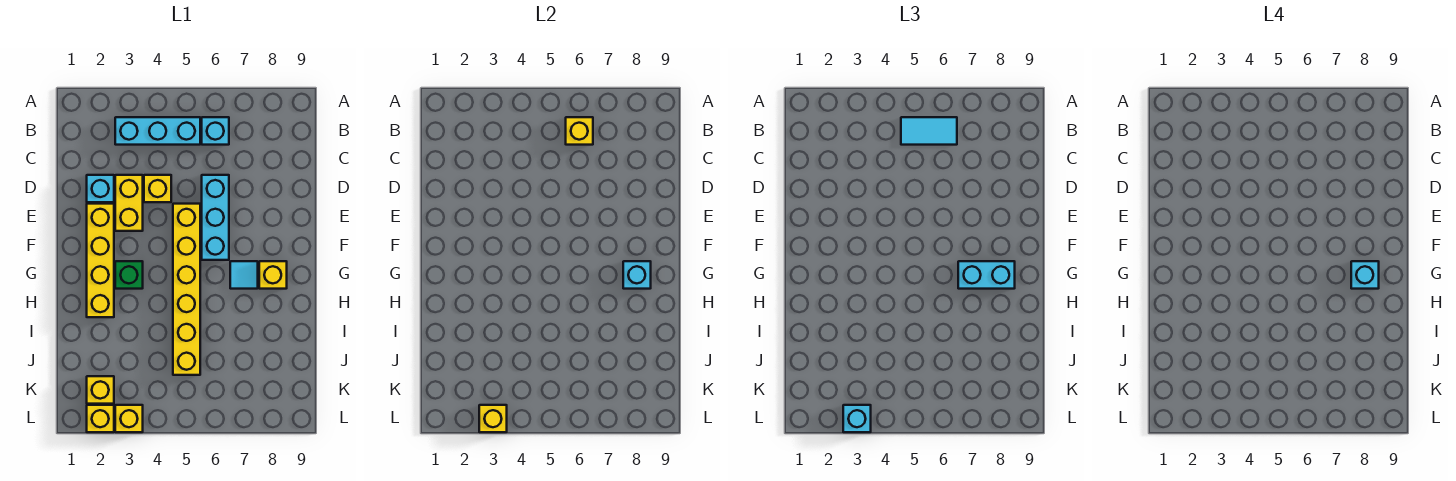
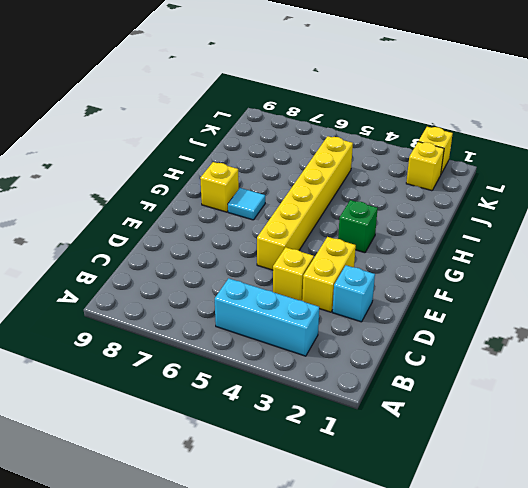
none -> cyan 1x1 brick [202,117,229,145]
none -> cyan 1x3 brick [202,175,229,260]
none -> yellow 1x4 brick [87,204,114,317]

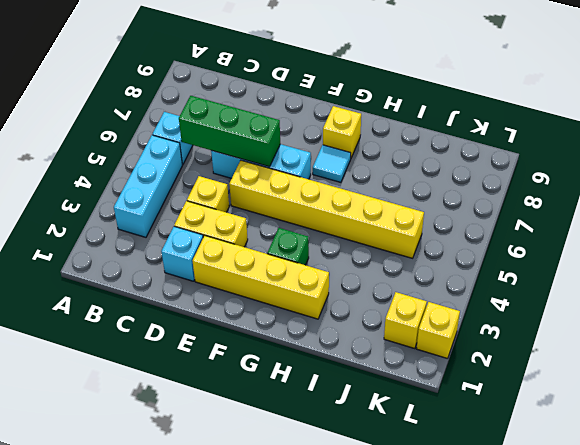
green 1x3 brick [179,96,280,167] -> none
none -> yellow 1x1 brick [115,405,143,432]
none -> yellow 1x1 brick [566,117,593,145]
none -> cyan 1x1 brick [623,261,651,289]

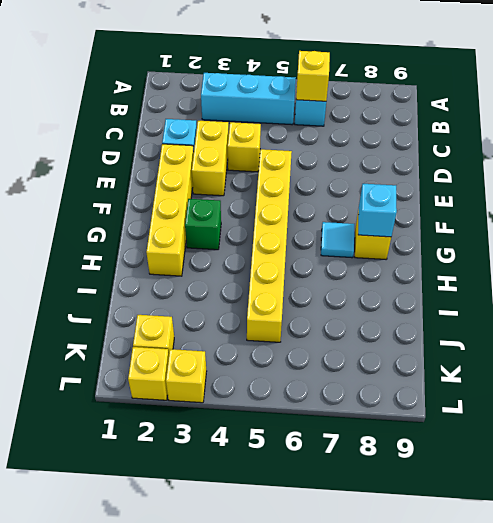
none -> cyan 1x3 brick [202,175,229,260]
none -> yellow 1x1 brick [479,405,507,432]
none -> cyan 1x2 tile [901,117,957,145]

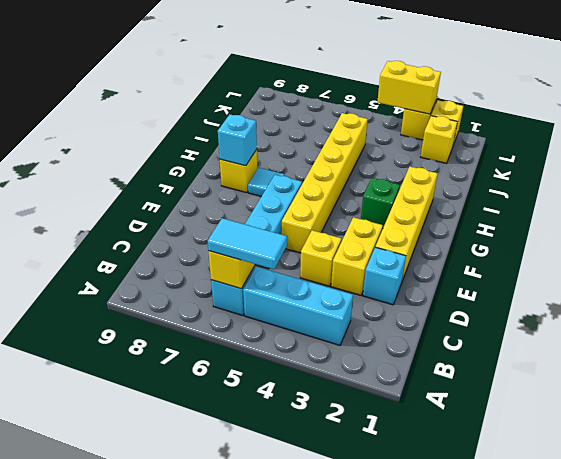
yellow 1x2 brick [377,61,441,114] -> yellow 1x1 brick [479,405,507,432]
none -> cyan 1x2 brick [958,261,1015,289]
none -> cyan 1x1 brick [843,405,871,432]
none -> cyan 1x1 brick [1351,261,1379,289]

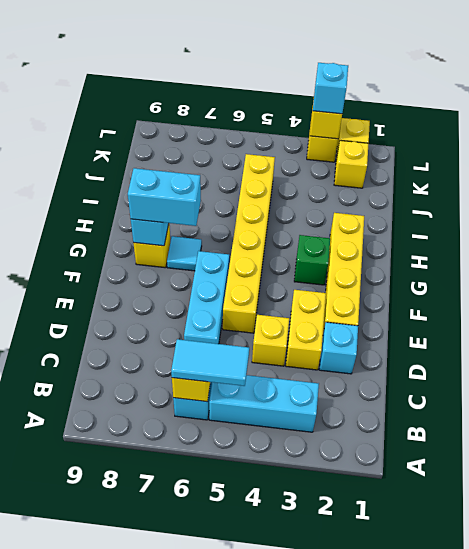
none -> cyan 1x1 brick [1351,261,1379,289]

